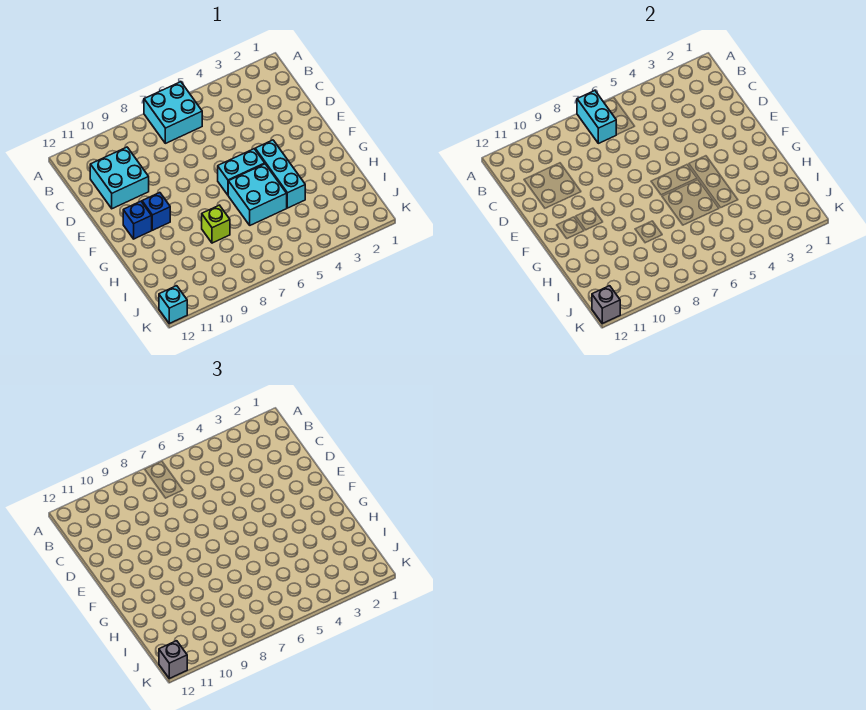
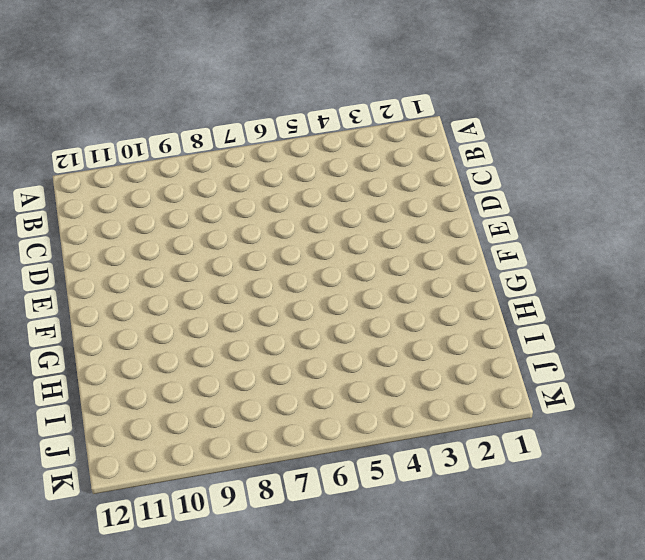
none -> cyan 2x2 brick [144,82,202,143]
none -> cyan 2x2 brick [90,147,149,209]
none -> cyan 1x3 brick [255,140,305,208]

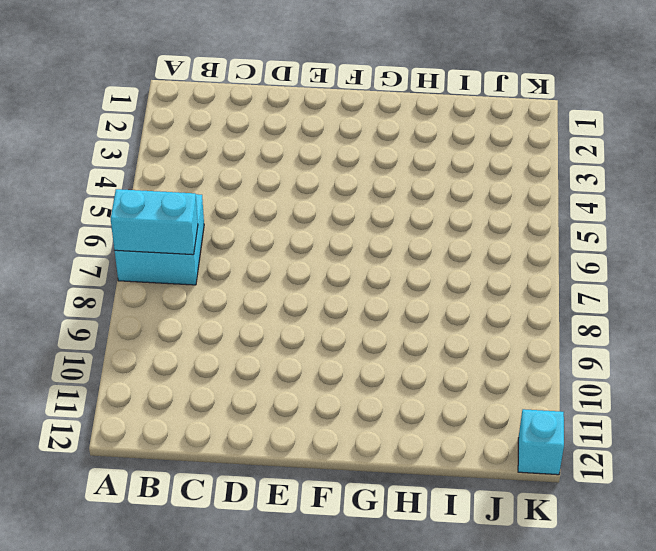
none -> cyan 2x2 brick [90,147,149,209]
none -> cyan 1x3 brick [255,140,305,208]
none -> cyan 1x2 brick [218,149,265,195]

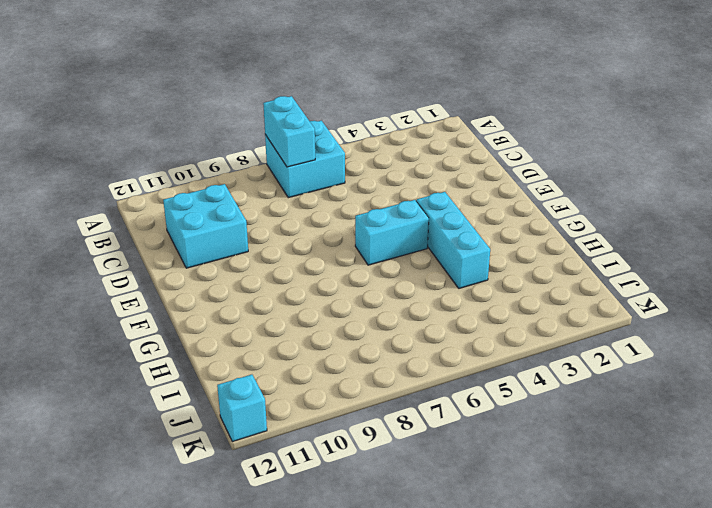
none -> blue 1x1 brick [142,193,170,230]
none -> blue 1x1 brick [123,201,152,239]
none -> cyan 2x2 brick [228,164,287,225]

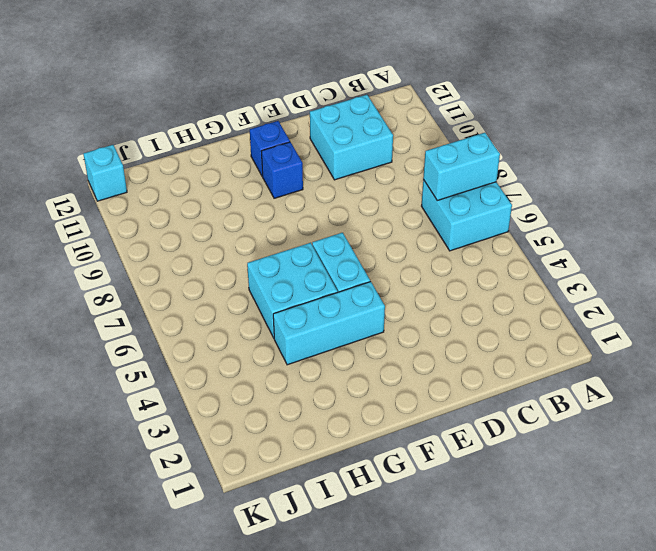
none -> lime 1x1 brick [202,205,230,243]
none -> grey 1x1 brick [592,286,620,323]
none -> grey 1x1 brick [159,641,187,678]

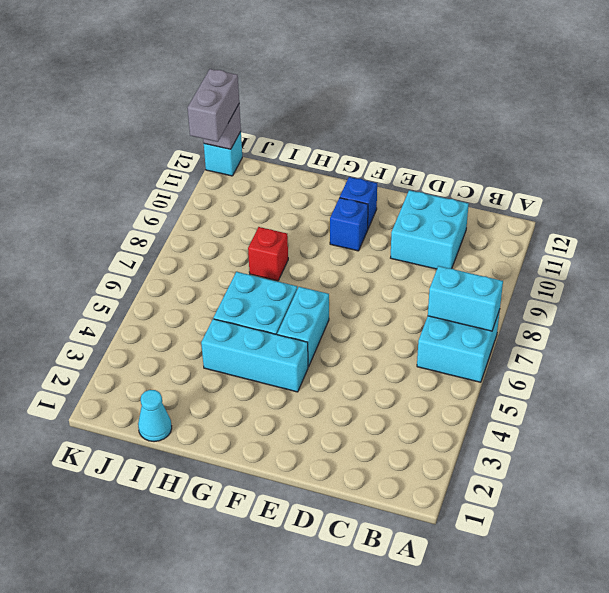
red 1x1 brick [248,227,288,281] -> lime 1x1 brick [202,205,230,243]
cyan 1x1 cone [138,390,172,442] -> none
grey 1x2 brick [188,69,239,142] -> grey 1x1 brick [159,641,187,678]

